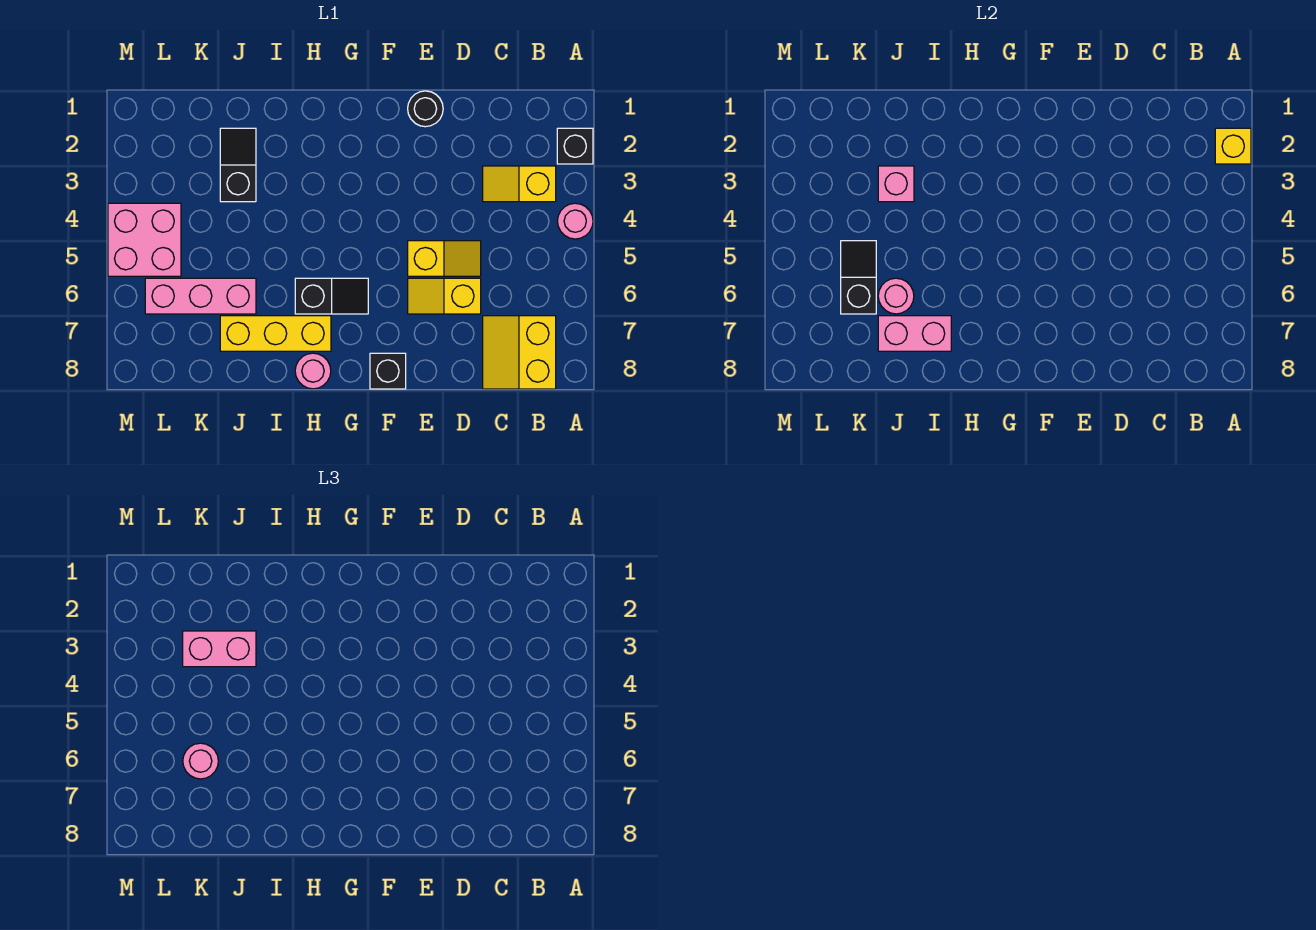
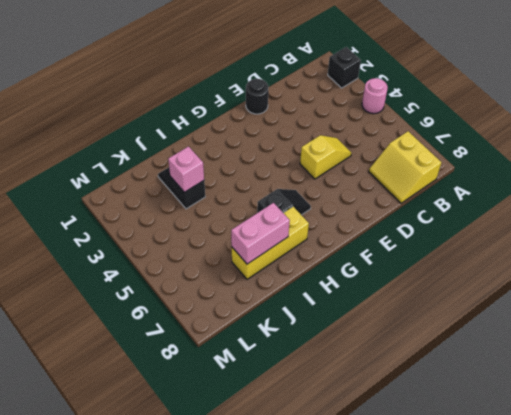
none -> yellow 1x2 slope [483,166,556,202]
none -> yellow 1x2 slope [408,278,481,314]
none -> black 1x1 brick [370,353,406,389]

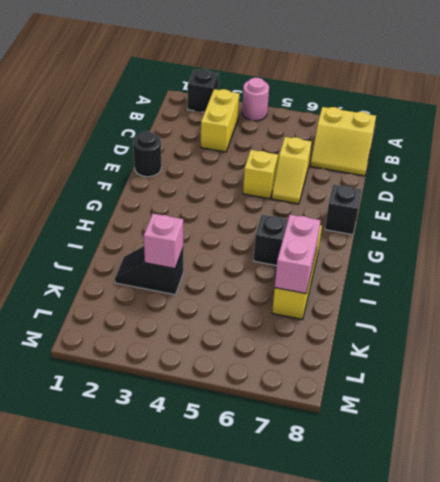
yellow 1x2 brick [201,89,239,152] -> yellow 1x2 slope [483,166,556,202]
none -> pink 1x1 round brick [295,353,331,389]
none -> pink 1x3 brick [145,278,256,314]
none -> pink 2x2 brick [108,203,181,276]

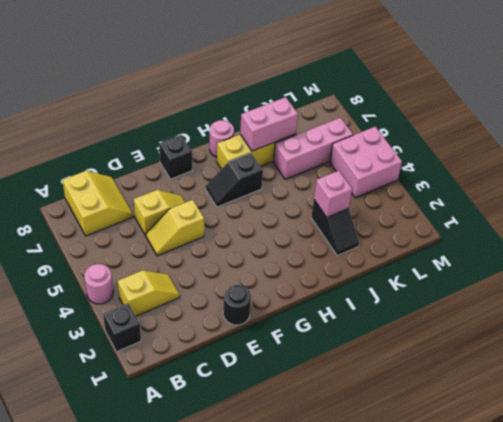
none -> yellow 1x1 brick [1215,128,1251,164]
none -> pink 1x1 round brick [878,278,914,314]
none -> black 1x2 slope [841,241,876,314]

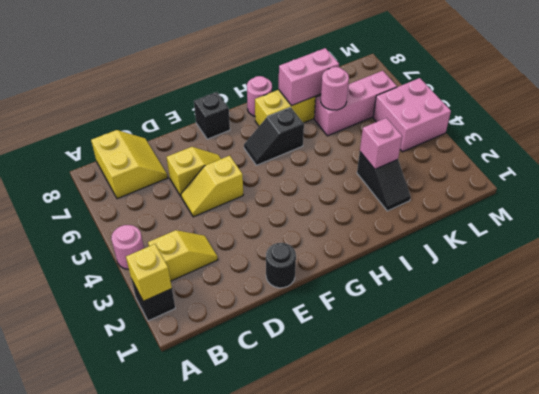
none -> black 1x2 slope [841,241,876,314]
none -> pink 1x2 brick [183,631,256,667]
none -> pink 1x1 round brick [183,743,218,779]

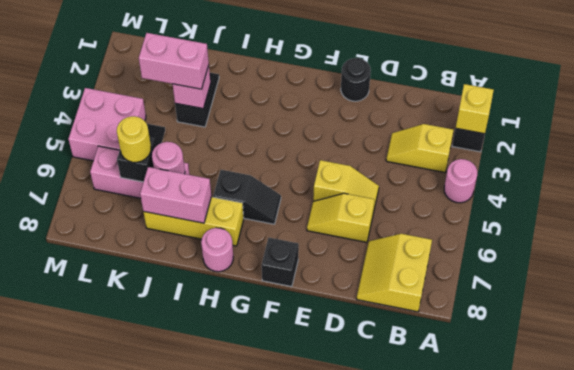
yellow 1x1 round brick [117,116,151,162] -> pink 1x1 round brick [183,743,218,779]

